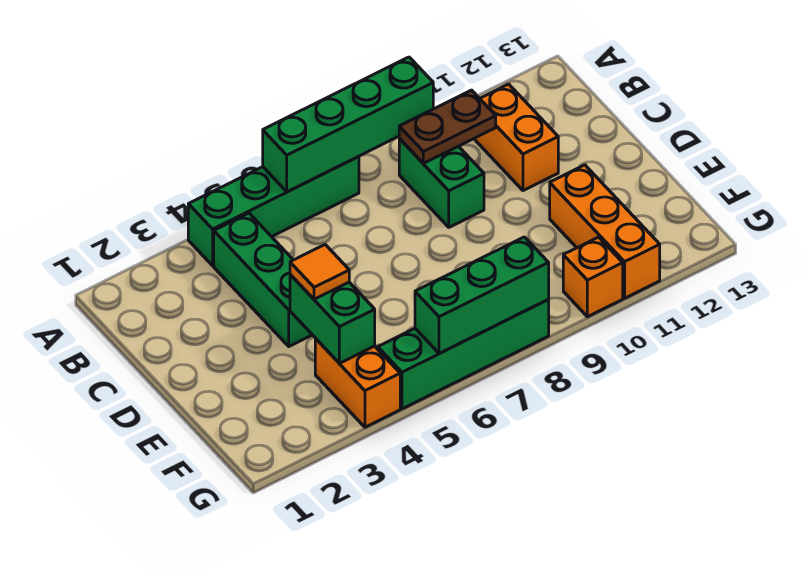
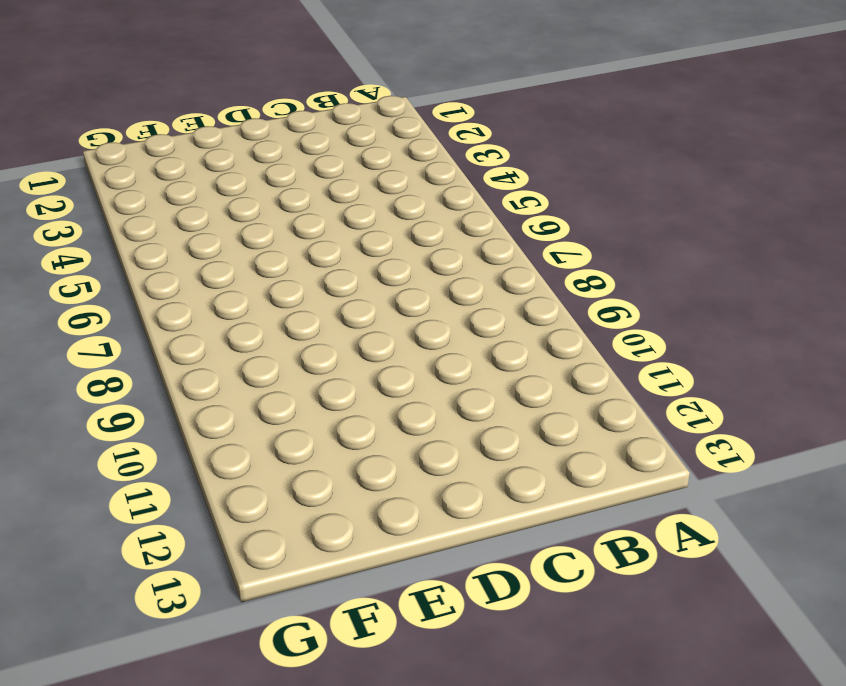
none -> green 1x4 brick [188,157,359,266]
none -> green 1x3 brick [214,213,312,346]
none -> green 1x2 brick [399,139,484,227]

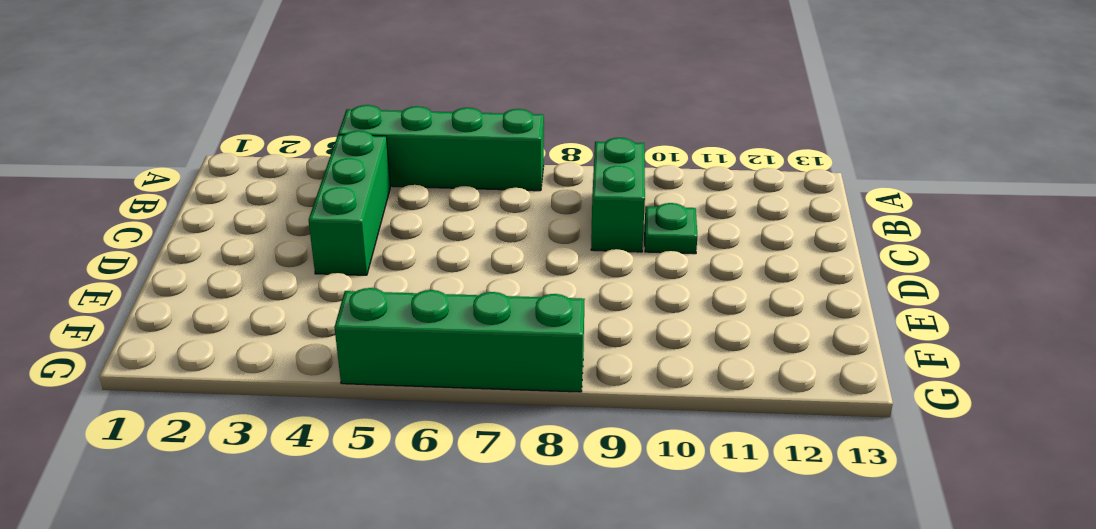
green 1x1 plate [645,203,697,254] -> none
none -> orange 1x2 brick [474,84,558,191]
none -> orange 1x3 brick [550,165,660,298]
none -> orange 1x2 brick [315,338,400,427]

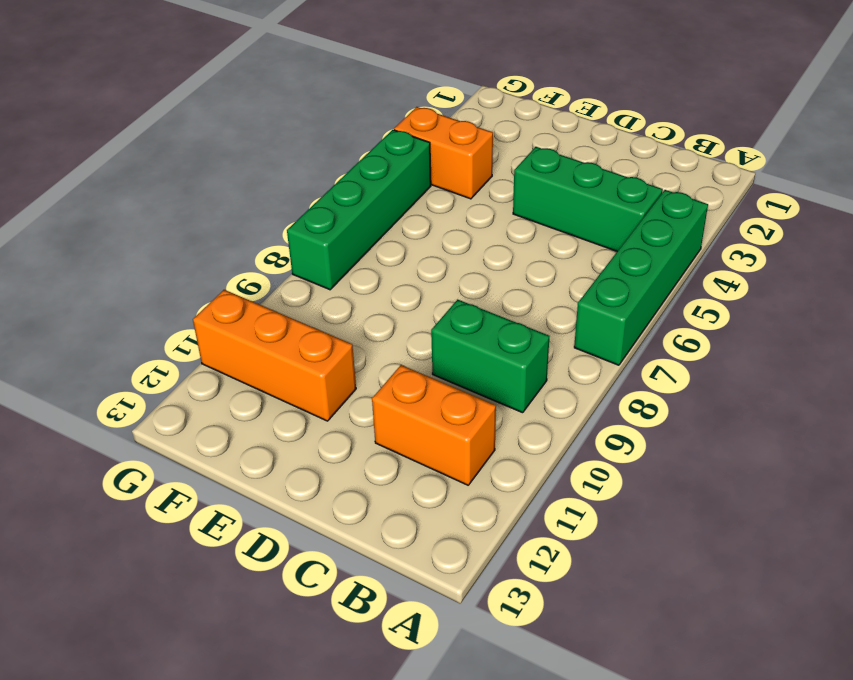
none -> orange 1x1 brick [563,237,623,317]
none -> green 1x4 brick [263,57,433,192]
none -> brown 1x2 plate [399,90,496,163]

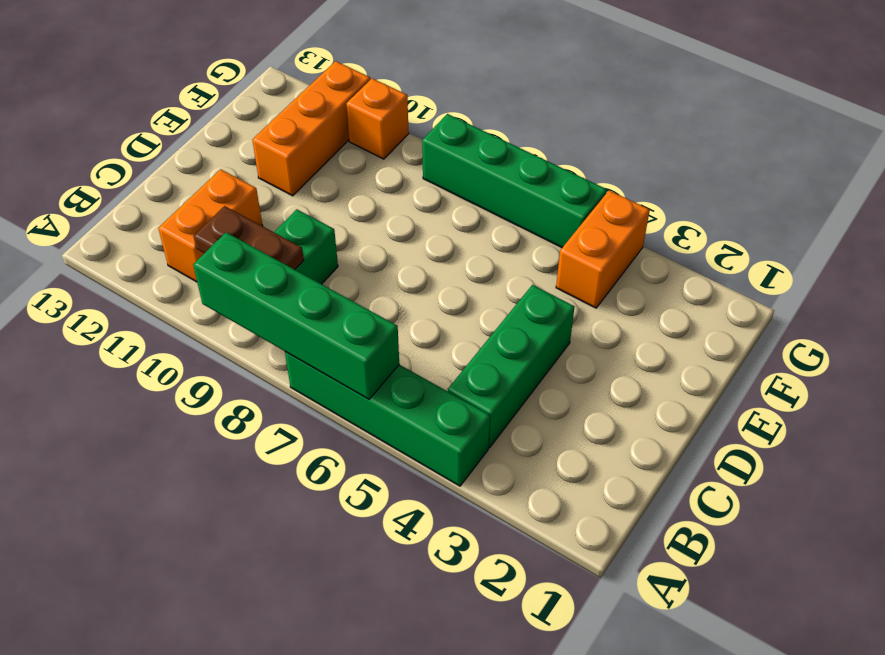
none -> green 1x2 brick [290,274,375,363]
none -> green 1x3 brick [415,237,549,354]
none -> orange 1x1 tile [290,245,349,299]

